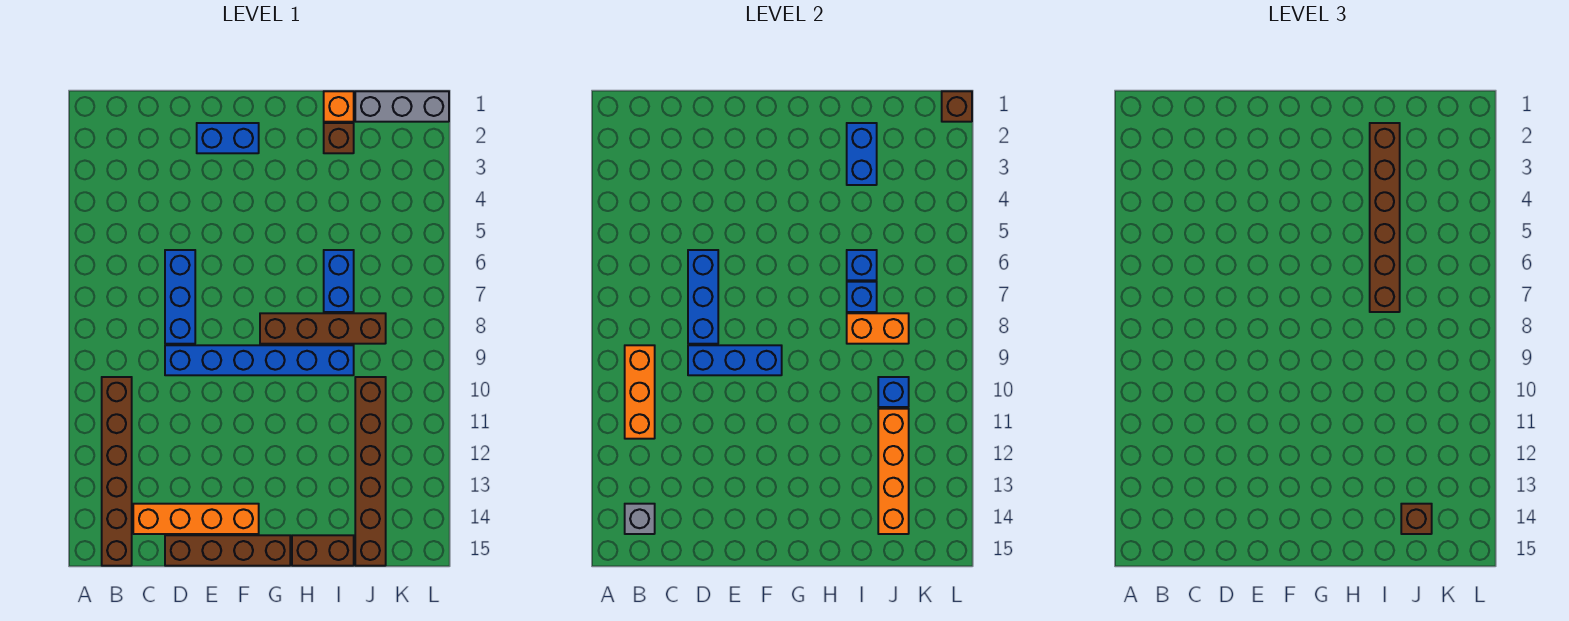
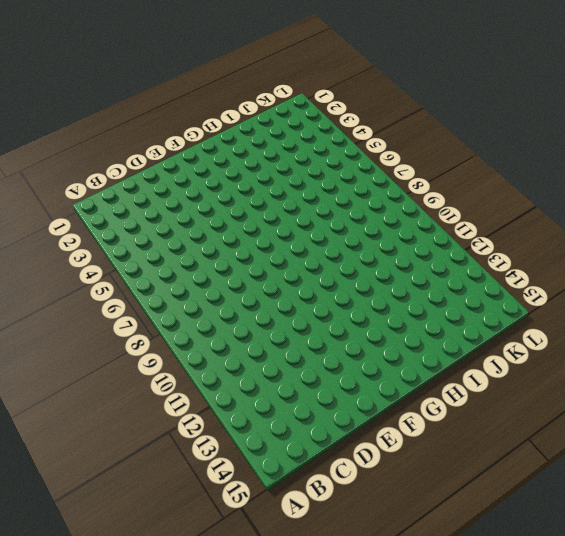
none -> brown 1x6 brick [102,377,132,566]
none -> orange 1x4 brick [133,504,259,534]
none -> blue 1x3 brick [165,250,195,344]

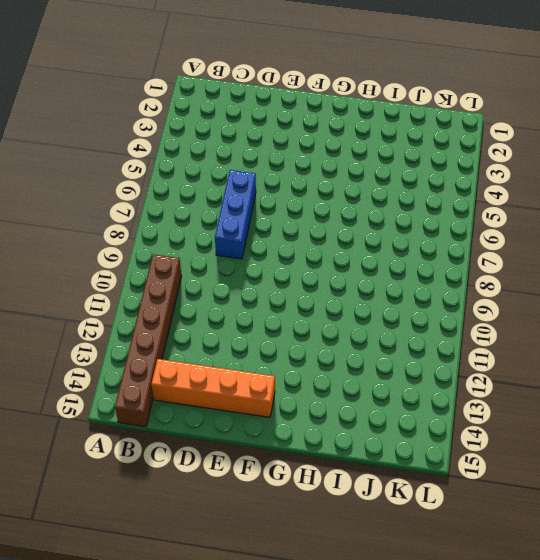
none -> blue 1x6 brick [165,345,354,375]
none -> brown 1x4 brick [165,535,290,566]
none -> blue 1x2 brick [197,123,259,153]

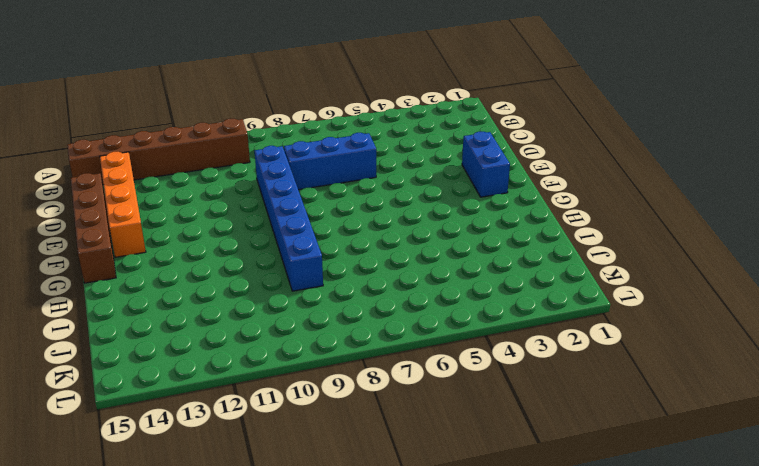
none -> brown 1x4 brick [260,313,386,344]
none -> brown 1x2 brick [292,535,354,566]
none -> orange 1x1 brick [324,91,354,122]

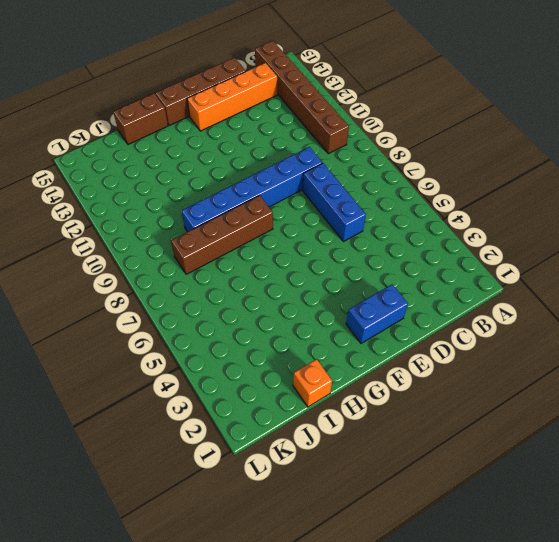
none -> brown 1x1 brick [324,123,354,153]
none -> blue 1x2 brick [324,250,354,312]
none -> grey 1x3 brick [355,91,449,122]

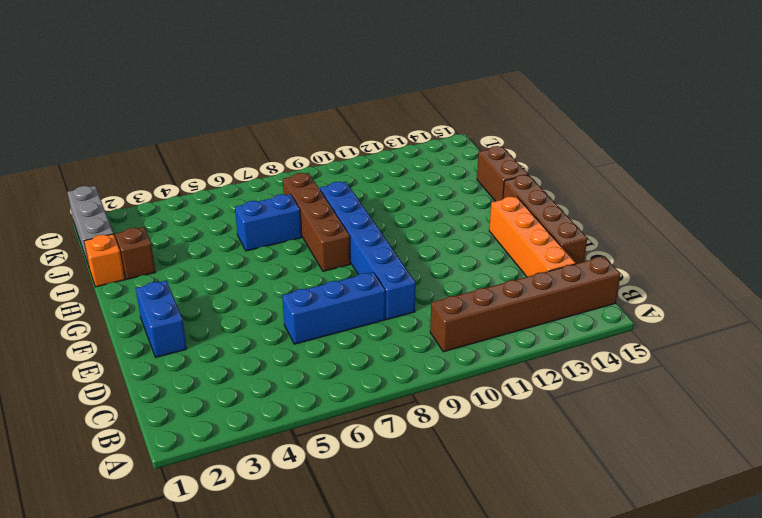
none -> brown 1x6 brick [355,377,386,566]
none -> orange 1x3 brick [625,345,655,439]
none -> grey 1x1 brick [625,504,655,534]

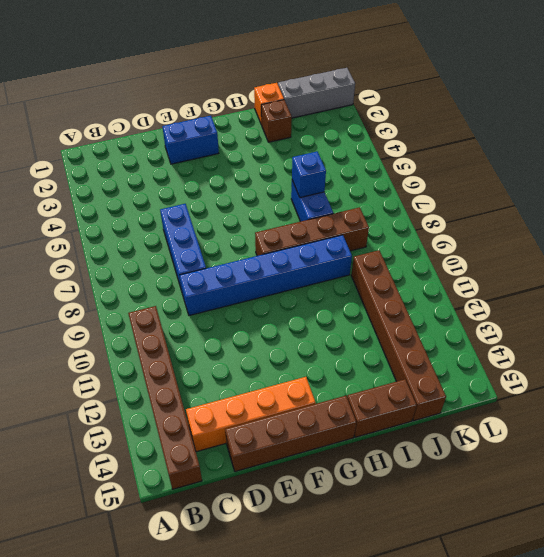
none -> orange 1x3 brick [625,345,655,439]
none -> grey 1x1 brick [625,504,655,534]
none -> blue 1x3 brick [688,250,718,344]

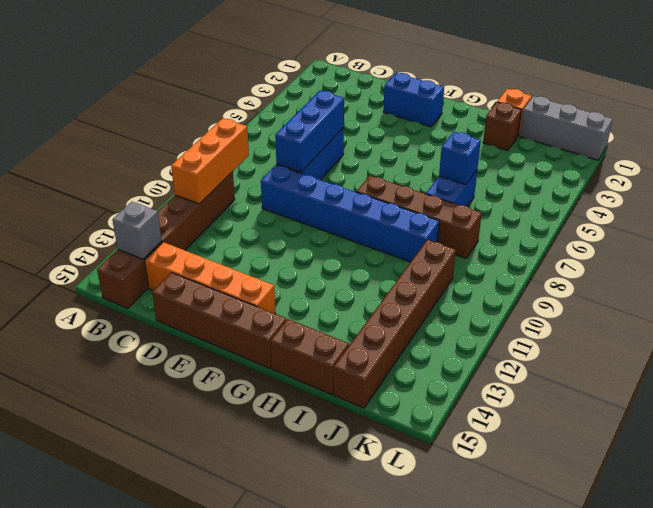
none -> blue 1x3 brick [688,345,782,375]
none -> blue 1x2 brick [847,123,877,185]
none -> blue 1x1 brick [847,282,877,312]

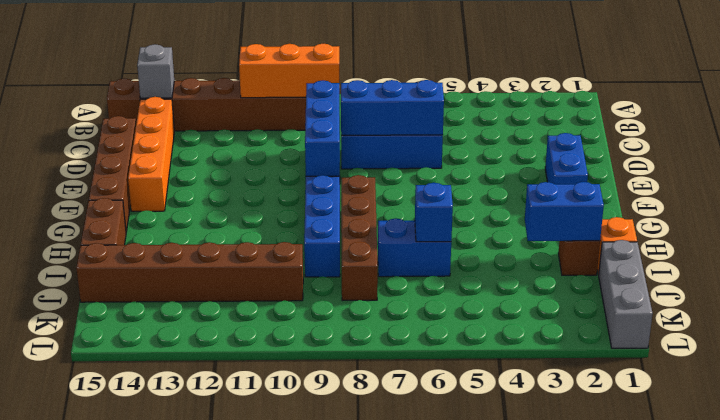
none -> blue 1x1 brick [847,282,877,312]
none -> orange 1x2 brick [847,313,909,344]
none -> blue 1x1 brick [878,377,909,407]

